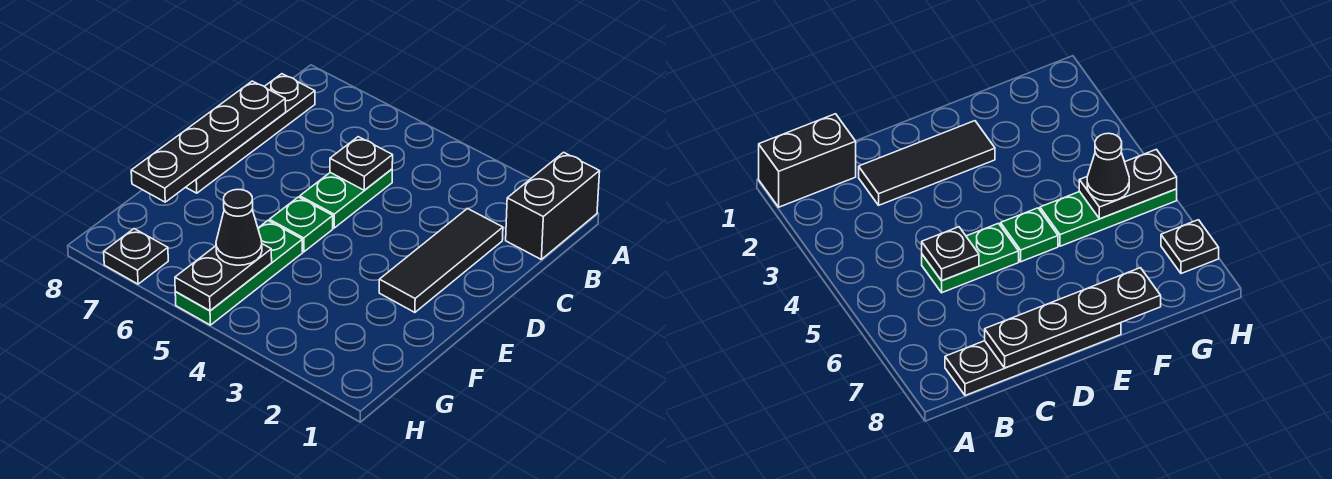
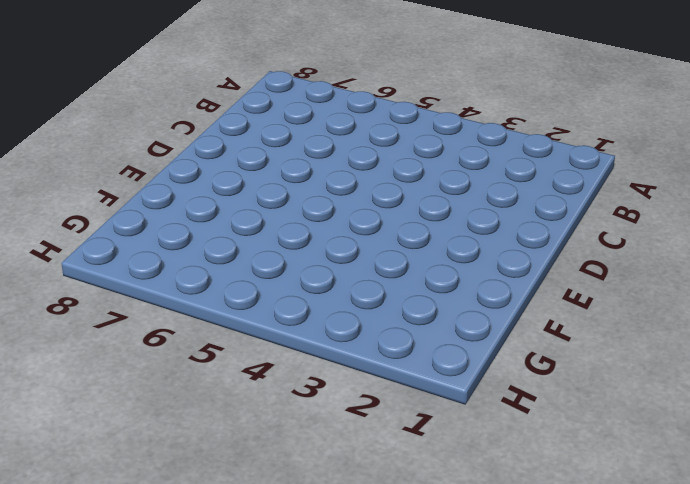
none -> black 1x2 brick [506,152,600,259]
none -> black 1x4 plate [186,74,315,193]

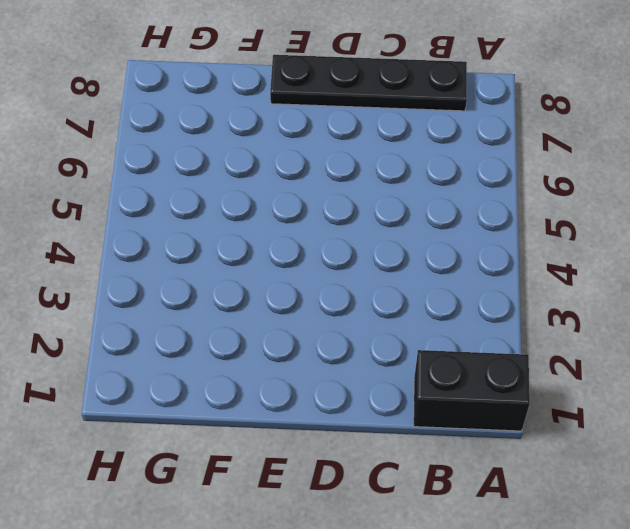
none -> black 1x3 tile [379,208,503,312]
none -> green 1x2 plate [300,169,392,228]

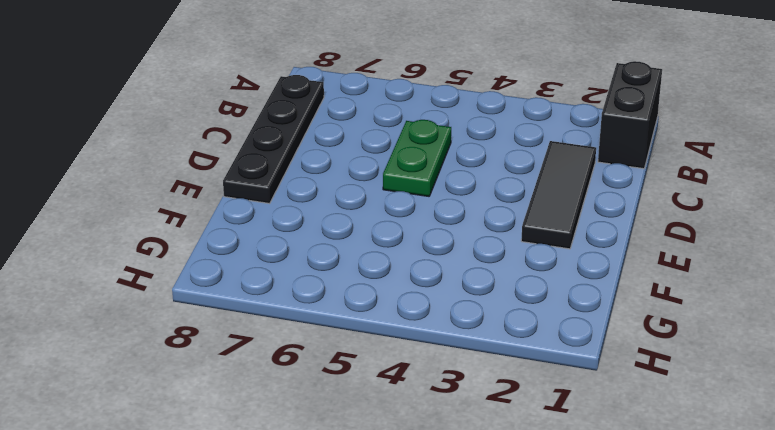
none -> green 1x1 plate [269,197,333,252]
none -> green 1x3 plate [175,221,303,325]

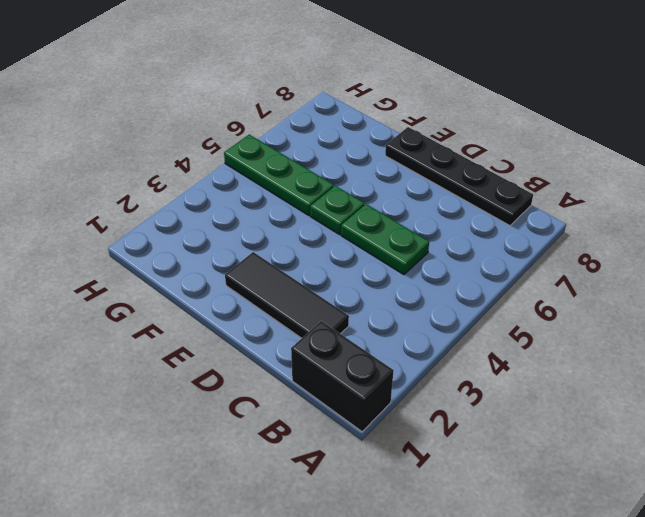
none -> black 1x1 plate [104,229,168,284]
none -> black 1x1 plate [330,137,393,190]

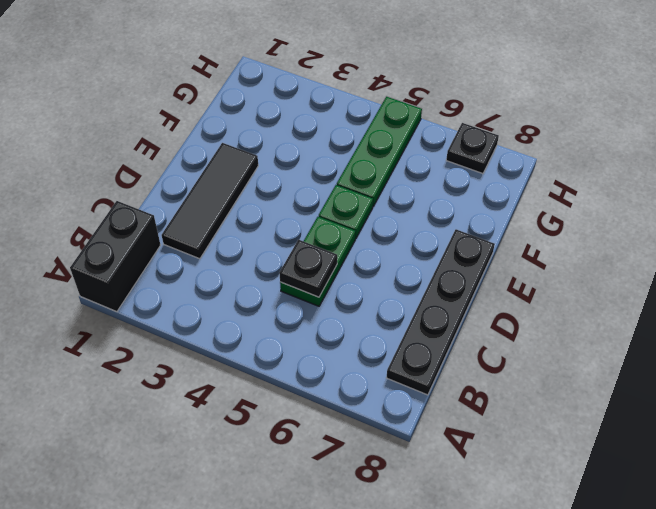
none -> black 1x4 plate [131,81,286,202]
none -> black 1x2 plate [175,244,272,311]

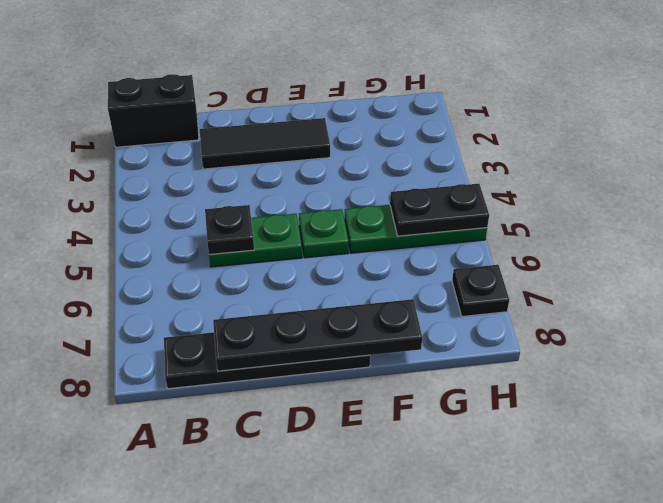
none -> black 1x1 cone [216,189,262,265]

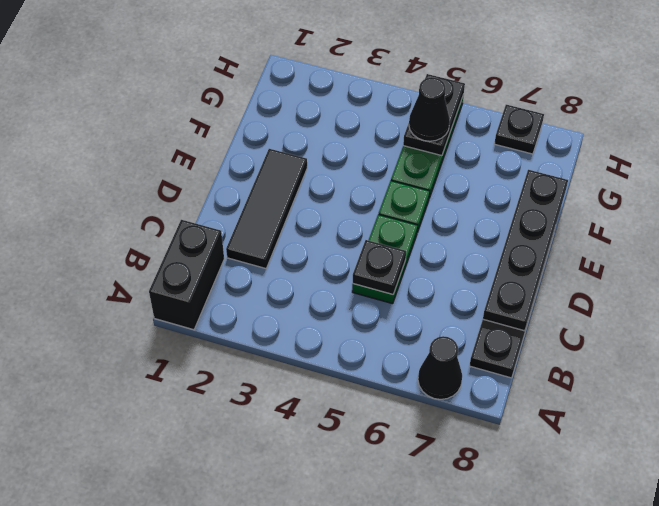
black 1x1 cone [418,336,462,399] -> none

